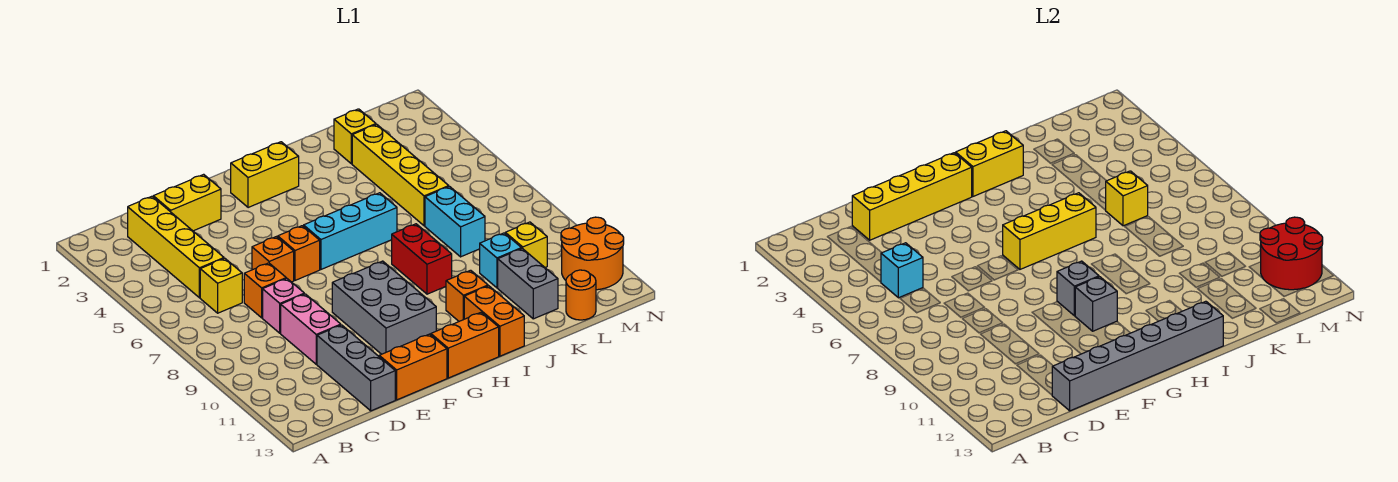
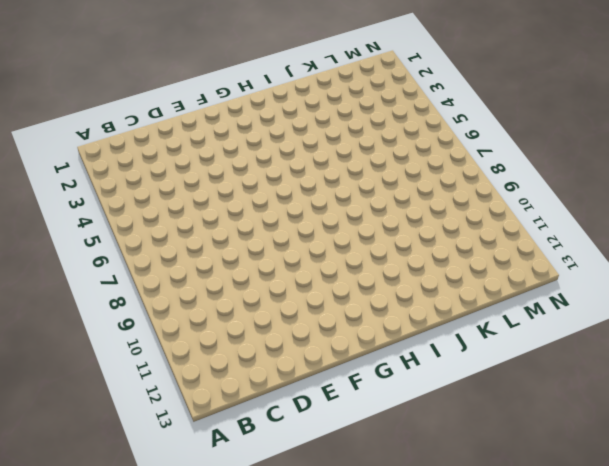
none -> yellow 1x4 brick [128,196,224,298]
none -> yellow 1x1 brick [200,258,242,313]
none -> yellow 1x2 brick [153,174,221,231]
none -> orange 1x1 brick [244,263,286,318]

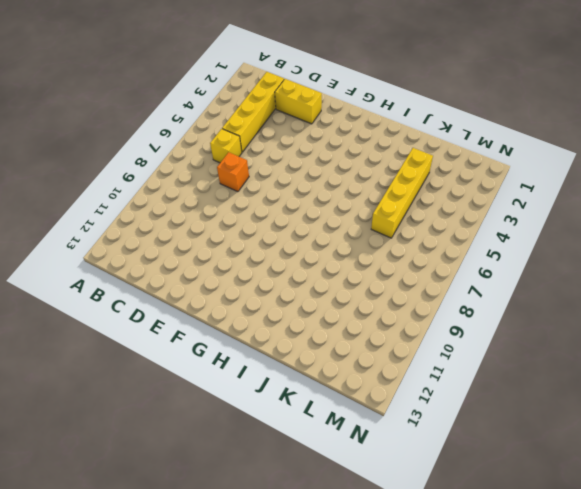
none -> pink 1x1 brick [263,278,304,333]
none -> pink 1x2 brick [281,294,341,364]
none -> grey 1x3 brick [317,325,395,411]
none -> orange 1x1 brick [252,237,294,282]

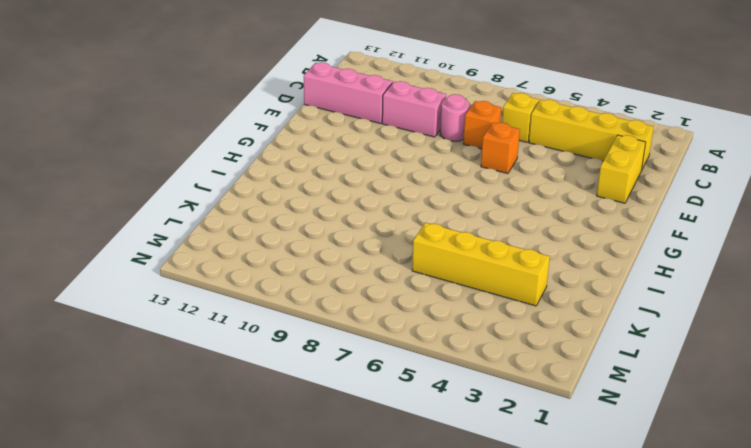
pink 1x1 round brick [440,94,470,141] -> pink 1x1 brick [263,278,304,333]
pink 1x3 brick [304,62,392,124] -> grey 1x3 brick [317,325,395,411]
none -> orange 1x2 brick [379,334,447,400]
none -> orange 1x1 brick [278,226,320,280]
none -> grey 2x3 brick [332,261,436,354]
none -> yellow 1x2 brick [231,142,299,208]

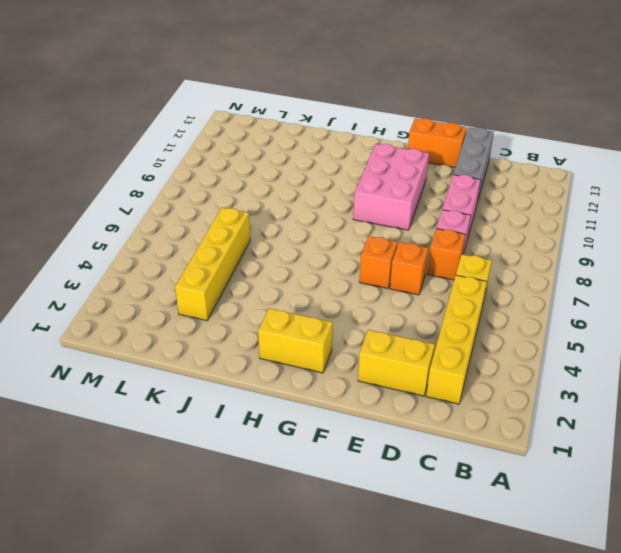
pink 2x3 brick [353,144,429,230] -> grey 2x3 brick [332,261,436,354]
none -> cyan 1x3 brick [304,193,397,269]
none -> orange 1x2 brick [431,312,499,378]
none -> red 1x2 brick [392,224,452,294]
none -> orange 1x1 brick [446,270,488,321]

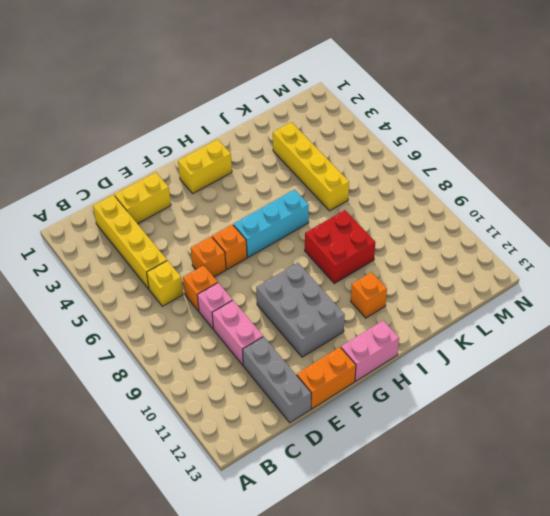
pink 1x2 brick [341,321,399,381] -> orange 1x2 brick [431,312,499,378]
red 2x2 brick [305,210,375,283] -> red 1x2 brick [392,224,452,294]
none -> orange 1x2 brick [464,286,524,356]
none -> yellow 1x1 brick [334,109,376,164]
none -> cyan 1x2 brick [425,187,485,257]
none -> cyan 1x1 brick [480,233,521,288]

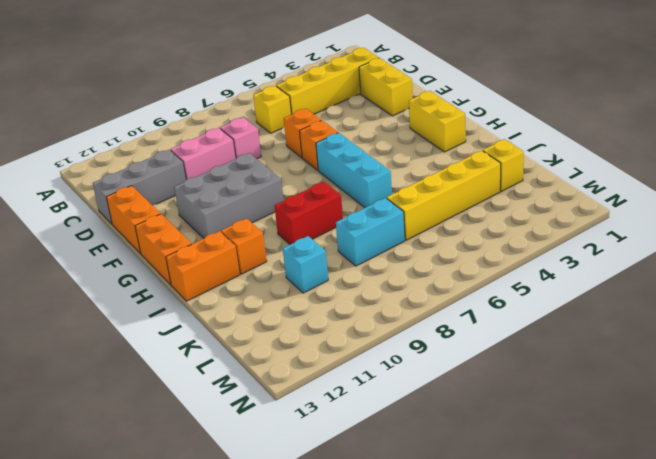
none -> orange 1x1 brick [244,263,286,318]
none -> grey 1x2 brick [498,248,558,319]
none -> yellow 1x1 brick [505,222,547,267]
none -> orange 1x1 round brick [566,270,596,320]

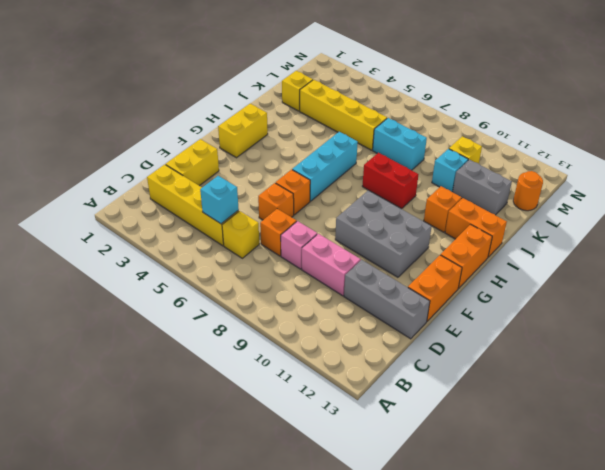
none -> orange 2x2 round brick [561,217,624,290]
none -> yellow 1x4 brick [852,153,972,240]
none -> grey 1x6 brick [1052,301,1223,411]
none -> yellow 1x3 brick [1003,193,1096,269]

